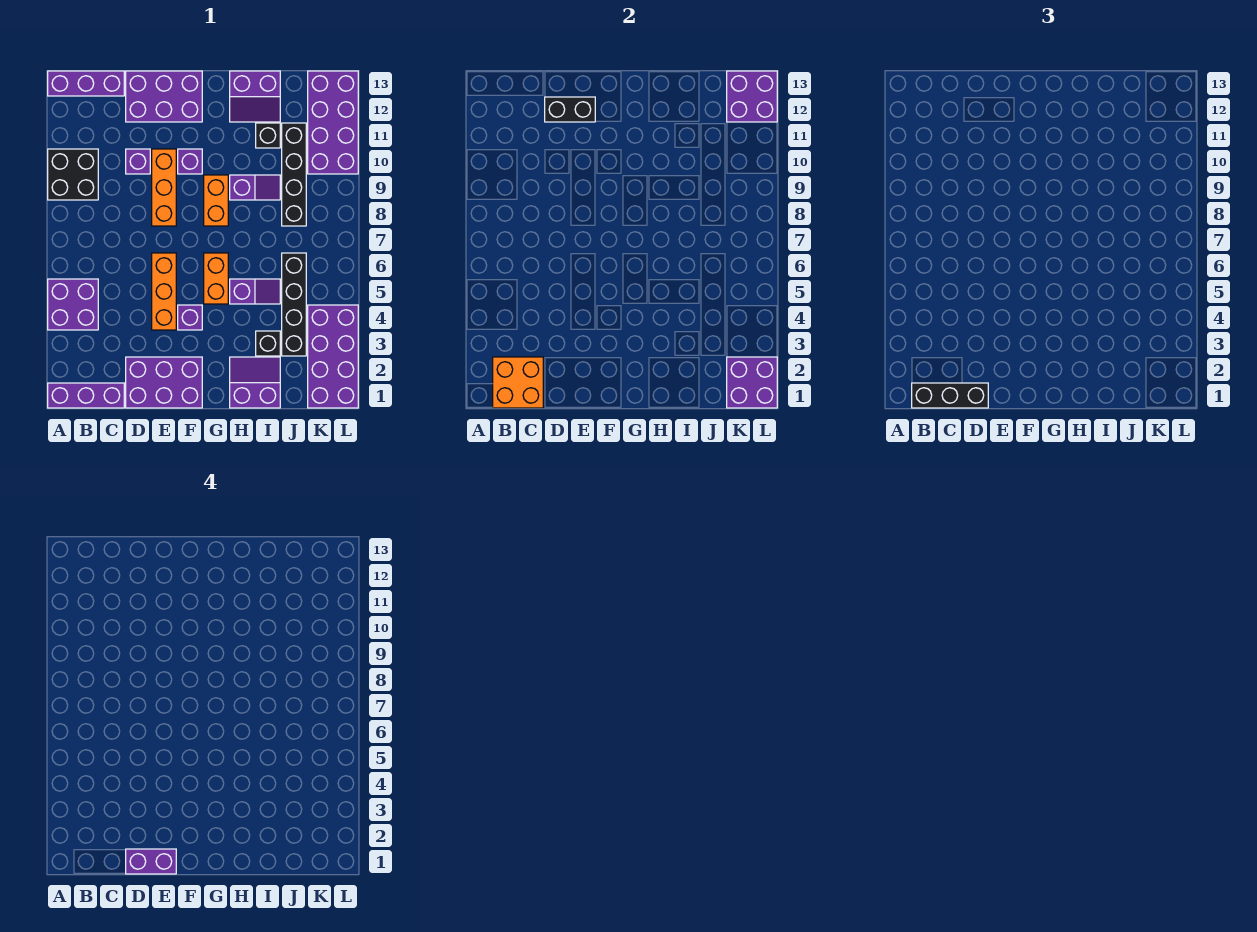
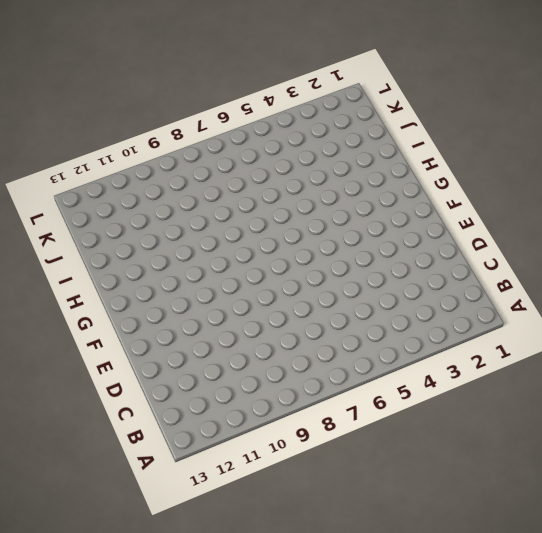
none -> purple 1x3 brick [48,383,124,408]
none -> purple 2x2 brick [48,279,98,330]
none -> black 2x2 brick [48,149,98,200]

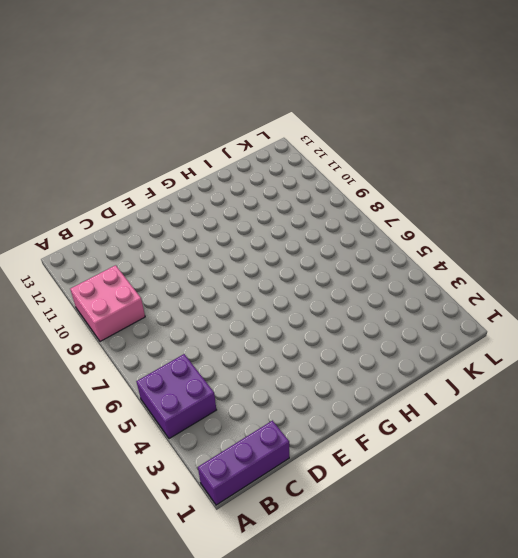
pink 2x2 brick [70,265,145,342] -> black 2x2 brick [48,149,98,200]
none -> purple 1x3 brick [48,71,124,96]
none -> purple 2x3 brick [126,357,202,408]
none -> purple 1x1 brick [126,149,150,174]

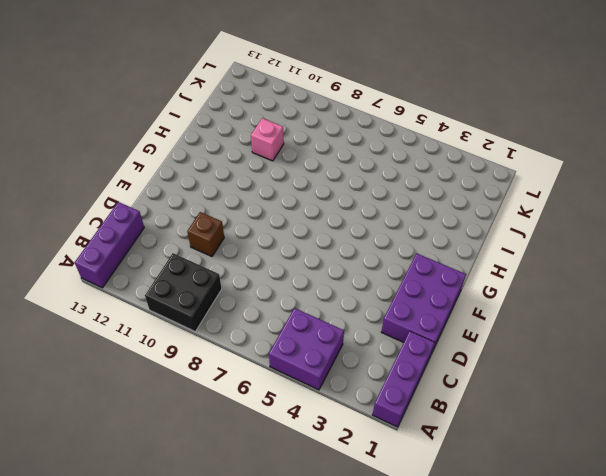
brown 1x1 brick [187,212,224,257] -> purple 1x1 brick [126,149,150,174]
pink 1x1 brick [251,118,284,161] -> none
none -> purple 2x3 brick [126,71,202,122]
none -> orange 1x3 brick [152,253,176,330]
none -> orange 1x3 brick [152,149,176,226]

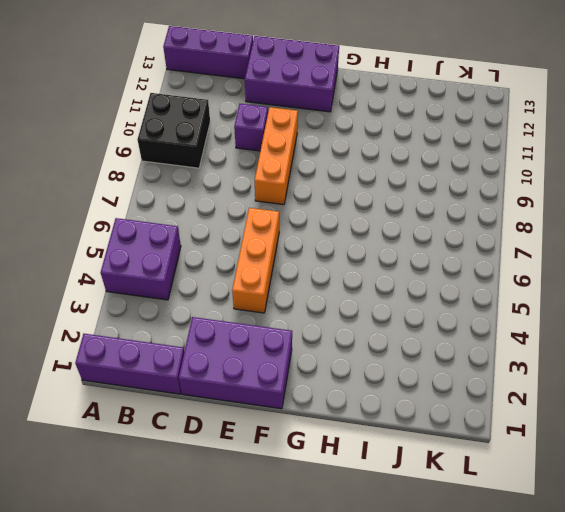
none -> purple 1x1 brick [178,305,202,330]
none -> purple 1x1 brick [178,149,202,174]
none -> orange 1x2 brick [204,253,228,304]

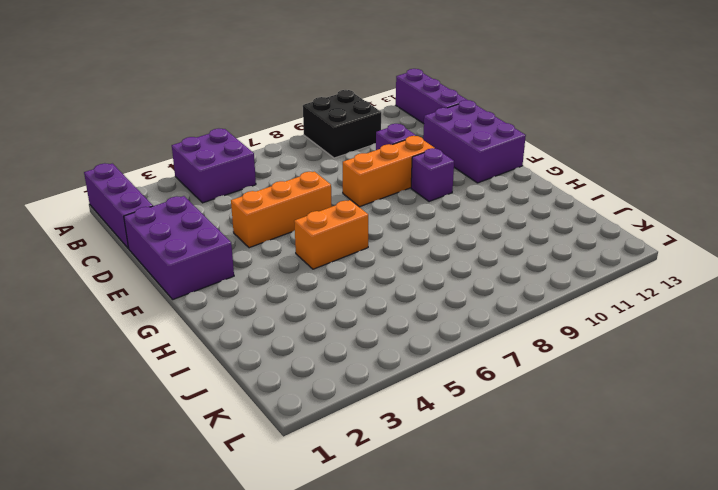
none -> purple 1x1 brick [178,305,202,330]
none -> orange 1x2 brick [204,175,228,226]
none -> purple 2x2 slope [230,357,280,408]

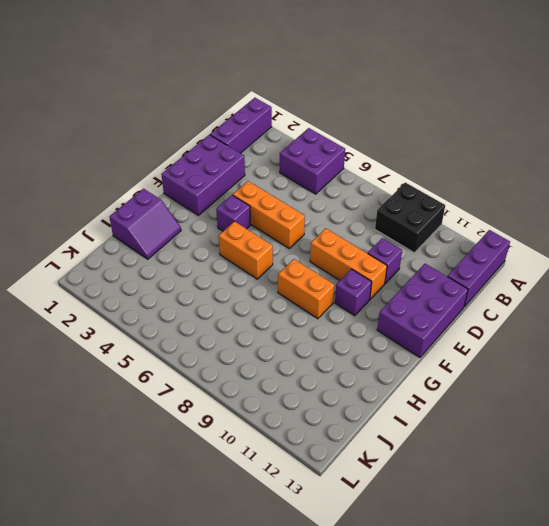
none -> purple 1x2 slope [230,279,280,304]
none -> purple 1x2 slope [230,175,280,200]
none -> purple 2x2 slope [230,71,280,122]

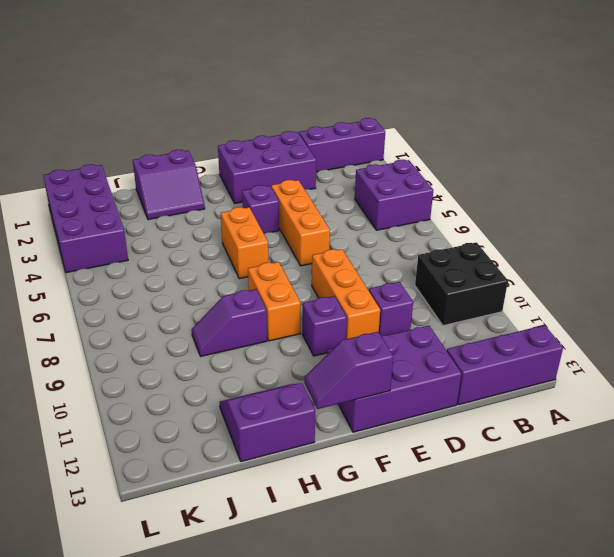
purple 1x2 slope [304,332,393,409] -> purple 1x2 slope moved to [230,279,280,304]
none -> black 1x1 brick [256,331,280,356]
none -> black 1x1 brick [256,123,280,148]
none -> black 1x4 brick [282,253,306,356]

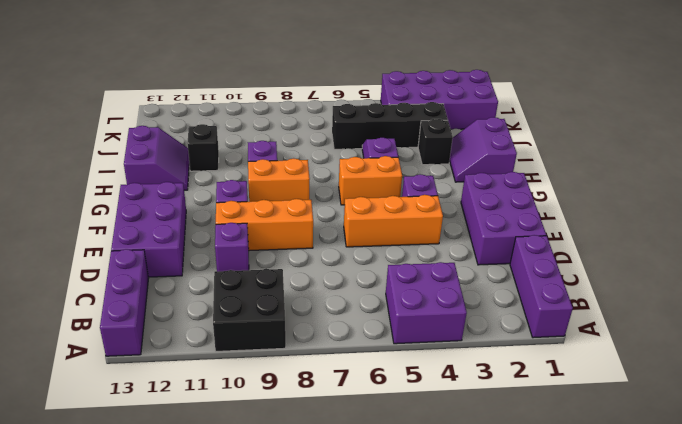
none -> black 1x4 brick [282,123,306,226]
none -> purple 2x4 brick [308,71,358,174]
none -> orange 2x2 brick [493,357,543,408]

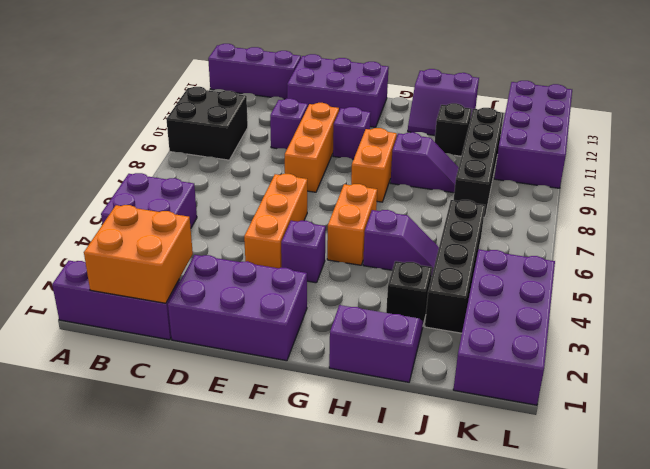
none -> black 1x2 brick [545,97,595,122]
none -> purple 2x2 brick [727,357,777,408]
none -> purple 2x2 brick [727,71,777,122]

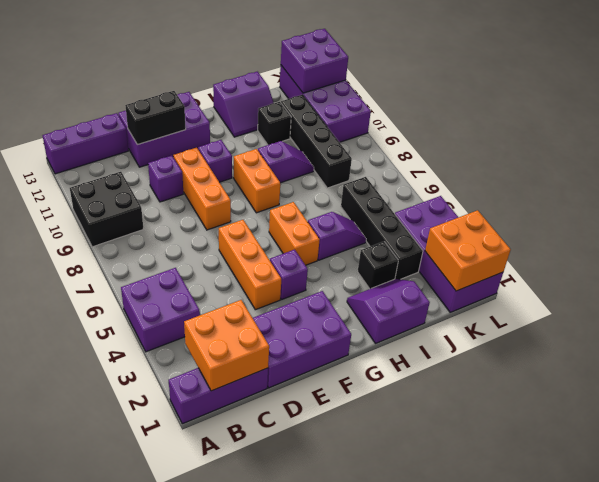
orange 2x2 brick [425,210,511,291] -> purple 2x2 brick [727,357,777,408]
none -> black 1x3 brick [912,383,988,408]
none -> purple 1x2 brick [126,849,176,874]

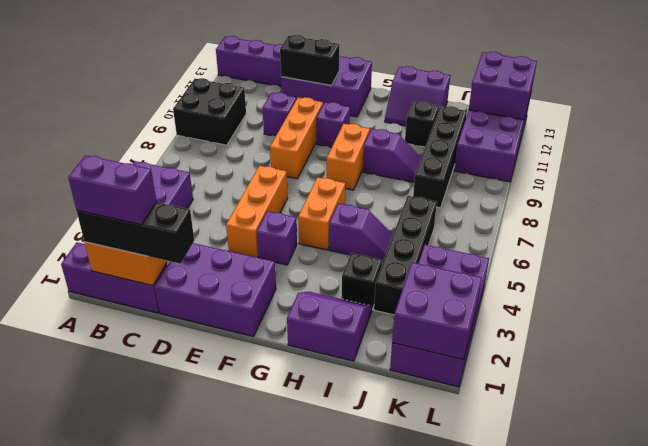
purple 1x2 brick [68,155,157,225] -> purple 1x2 brick moved to [126,849,176,874]

